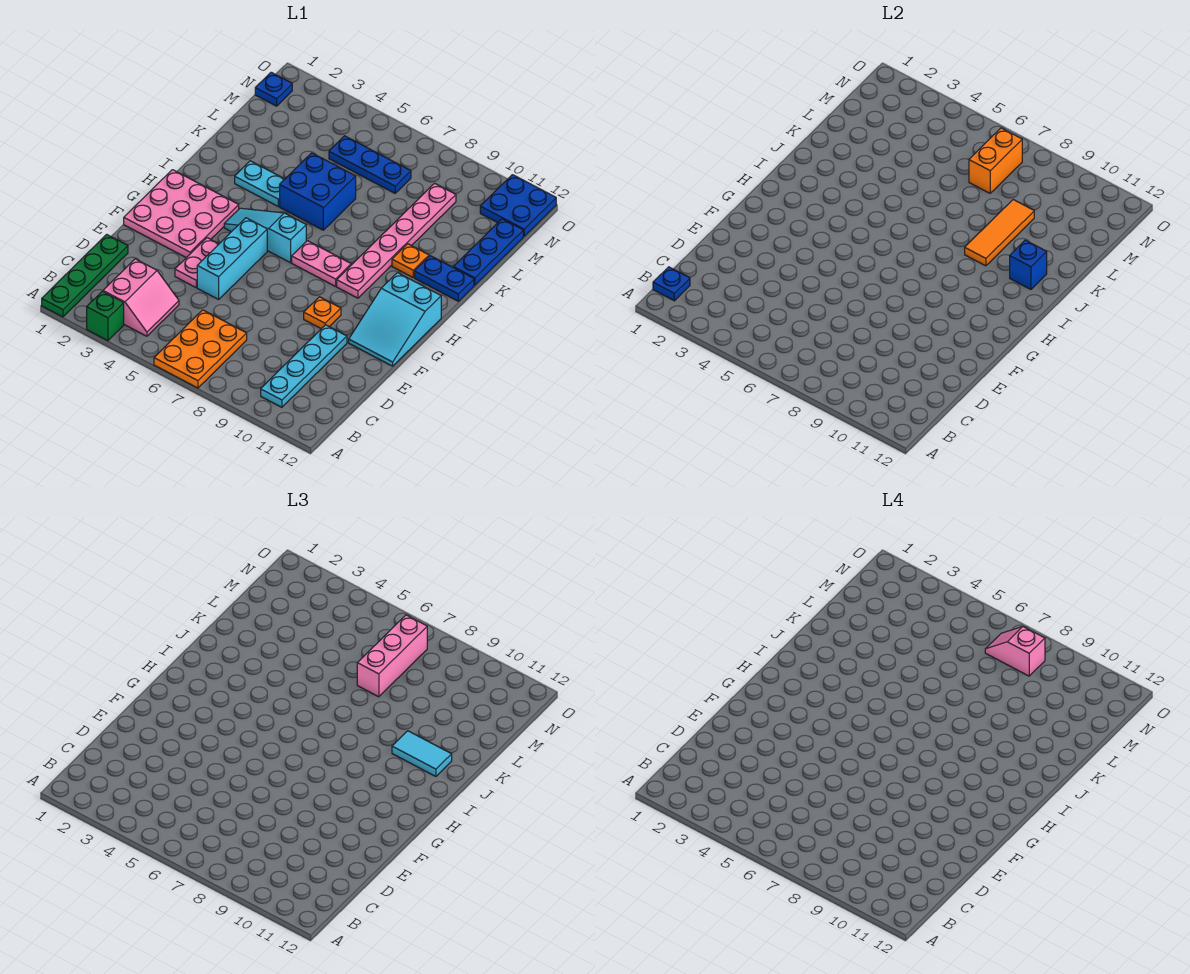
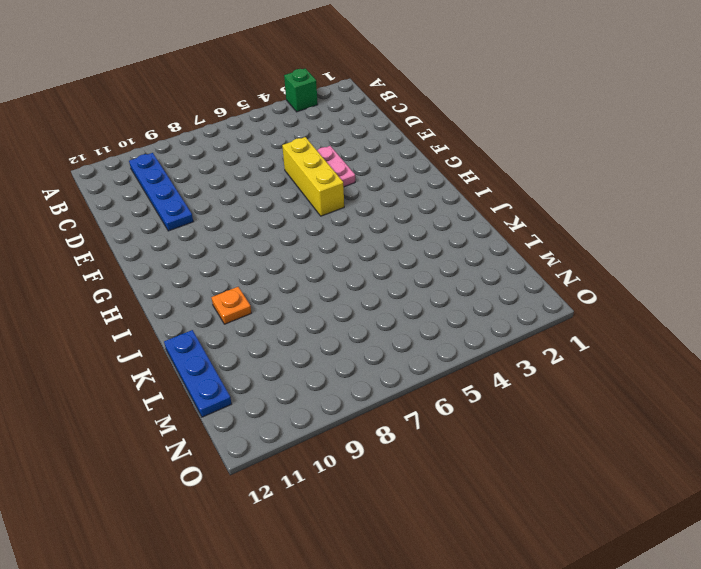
blue 1x4 plate [129,153,193,231] -> cyan 1x4 plate [261,325,347,407]
yellow 1x3 brick [282,137,344,216] -> cyan 1x3 brick [197,218,267,299]
none -> green 1x4 plate [42,234,128,317]
none -> orange 2x3 plate [154,310,247,388]
none -> pink 2x2 slope [103,259,179,336]

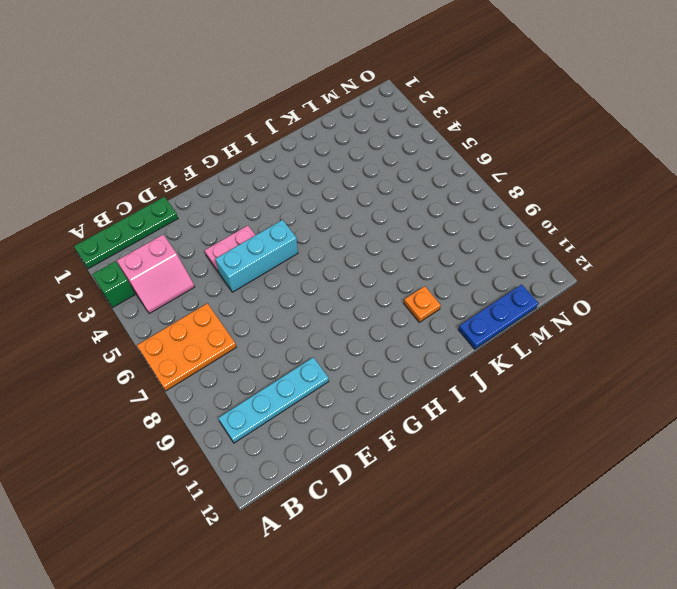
none -> pink 3x3 plate [124,170,239,258]
none -> orange 1x1 plate [304,297,341,329]
none -> cyan 2x3 slope [349,273,441,366]

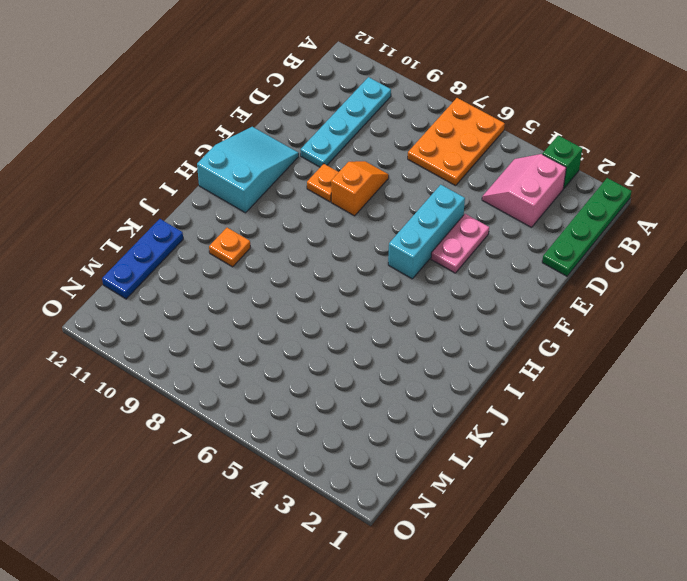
orange 1x2 slope [331,161,389,216] -> none
none -> pink 3x3 plate [124,170,239,258]
none -> cyan 1x3 slope [224,208,306,263]
none -> pink 1x2 plate [292,241,351,286]

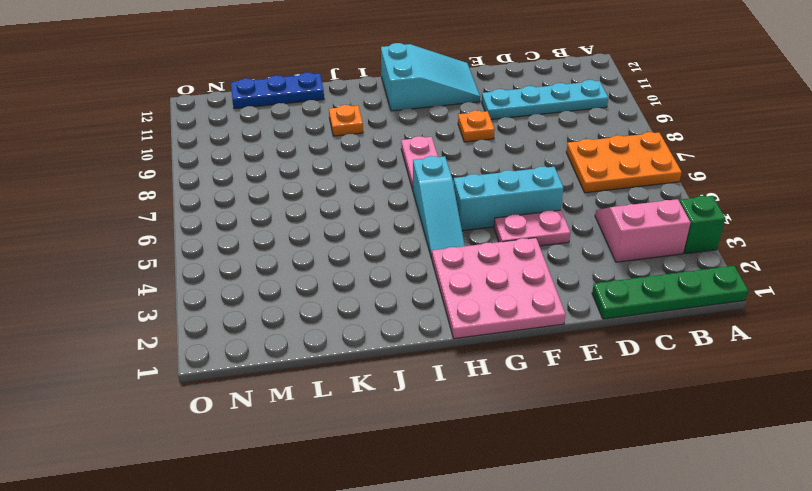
none -> pink 1x6 plate [337,183,456,298]
none -> cyan 1x2 plate [235,161,285,206]
none -> blue 2x2 brick [280,153,356,230]

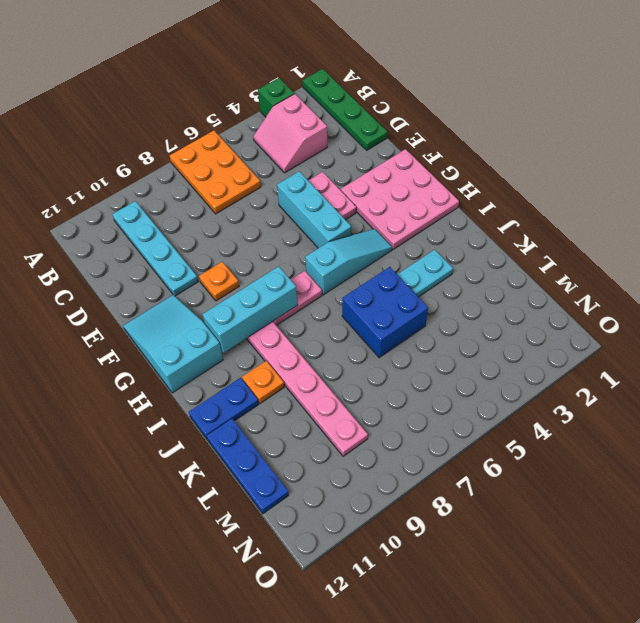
cyan 1x3 brick [202,266,298,353] -> none
none -> blue 1x3 plate [329,136,411,193]
none -> blue 1x1 plate [255,72,292,106]
none -> blue 2x2 plate [480,175,556,236]

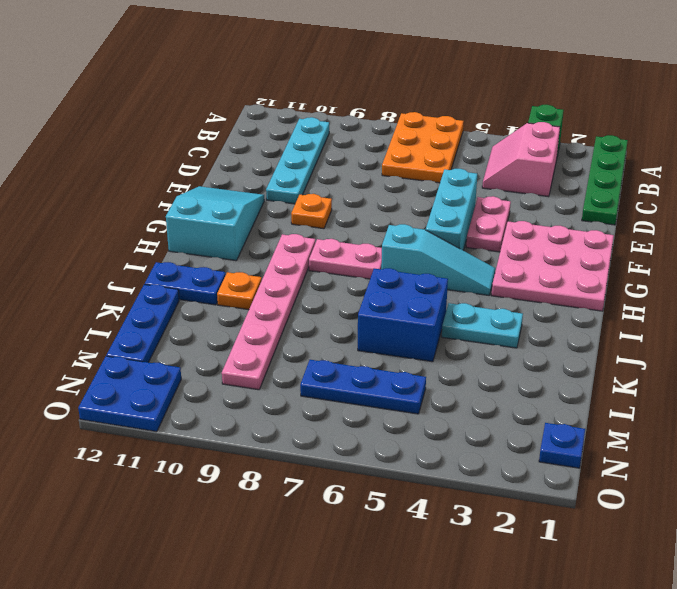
none -> blue 1x1 plate [653,267,690,301]
none -> orange 1x3 tile [965,200,1034,266]
none -> blue 1x1 brick [1010,240,1047,289]

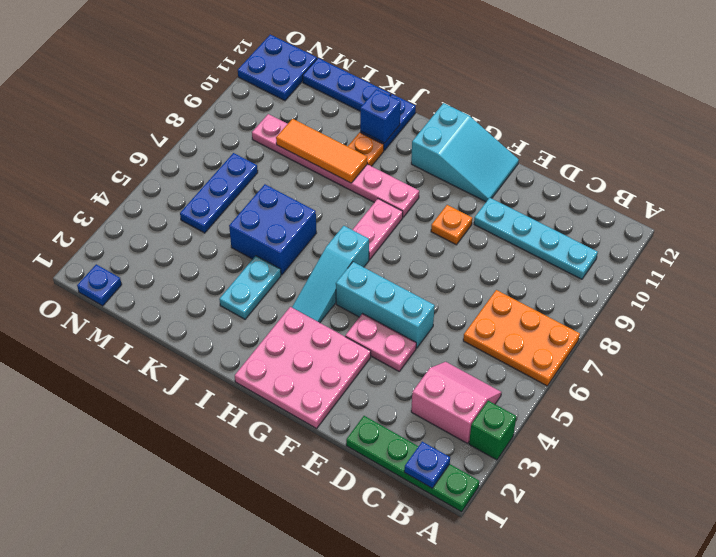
none -> orange 1x2 brick [969,128,1022,193]
none -> cyan 1x2 tile [392,731,452,776]
none -> pink 1x3 brick [357,615,427,697]

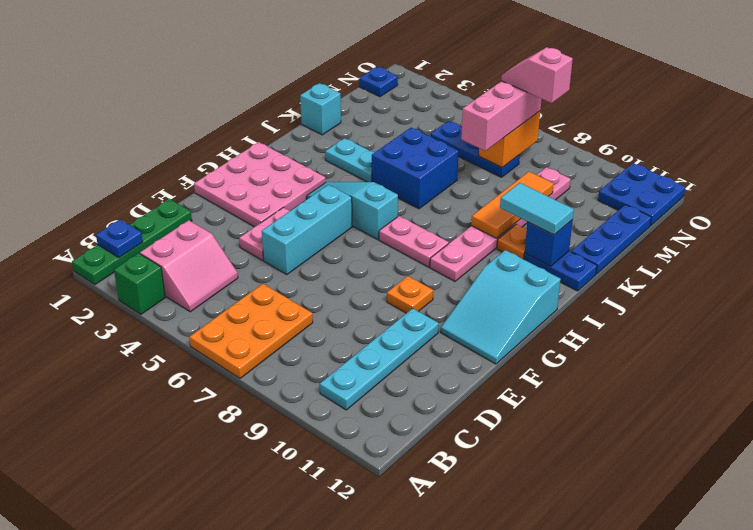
cyan 1x1 brick [300,83,341,135] -> none

